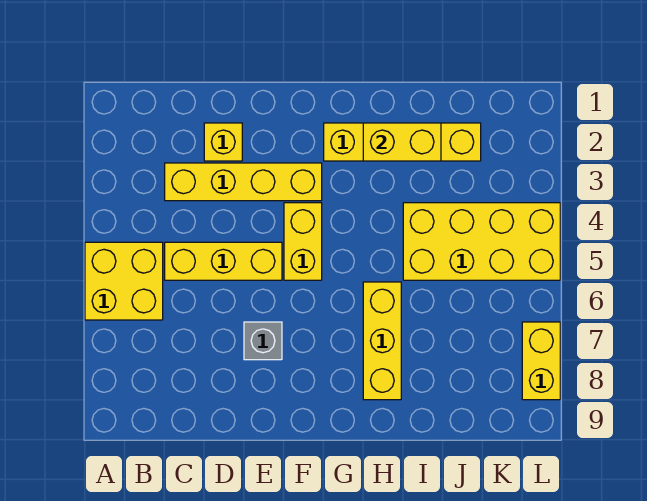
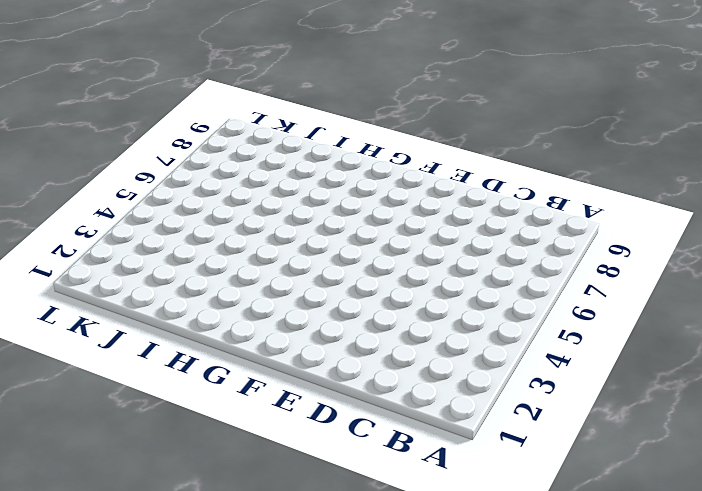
none -> yellow 2x2 brick [85,242,163,320]
none -> yellow 1x4 brick [165,163,322,201]

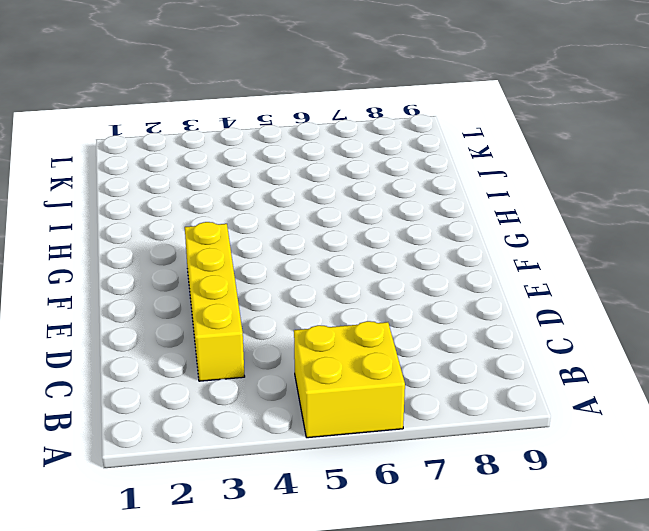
none -> yellow 1x3 brick [165,242,282,280]
none -> yellow 1x1 brick [204,123,242,161]

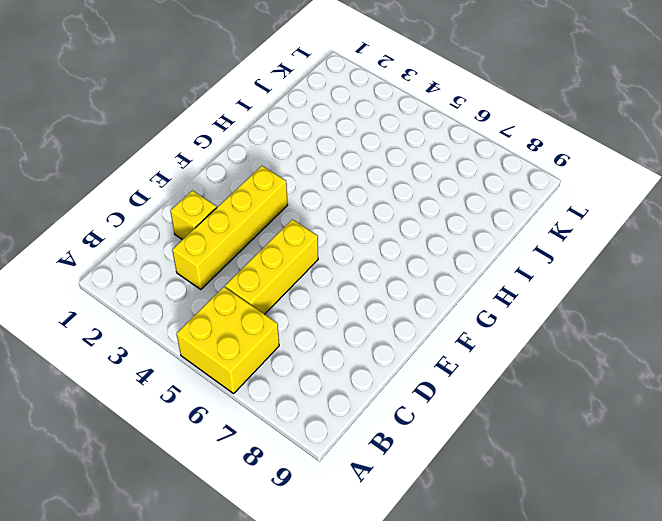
none -> grey 1x1 brick [244,322,282,360]
none -> yellow 1x2 brick [284,203,322,280]

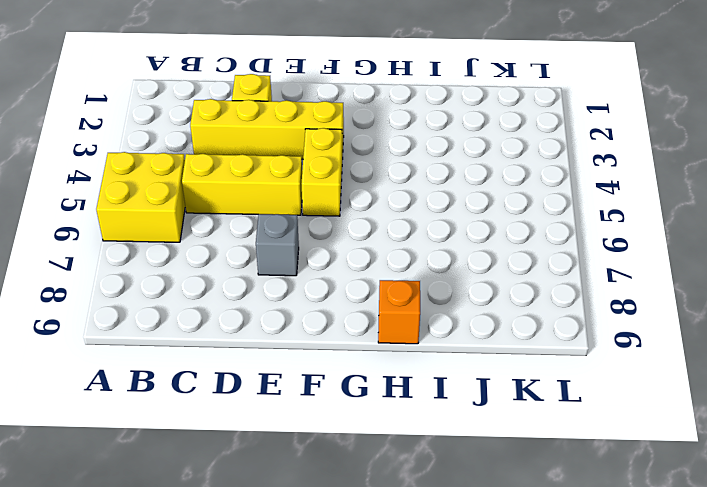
orange 1x1 brick [378,280,420,344] -> none
none -> yellow 1x4 brick [324,123,481,161]
none -> yellow 1x3 brick [363,282,401,400]

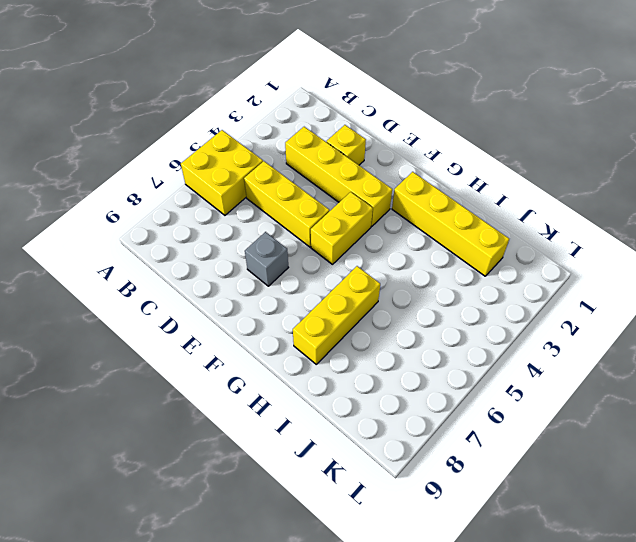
none -> yellow 2x4 brick [403,203,560,280]
none -> yellow 1x2 brick [522,322,560,400]

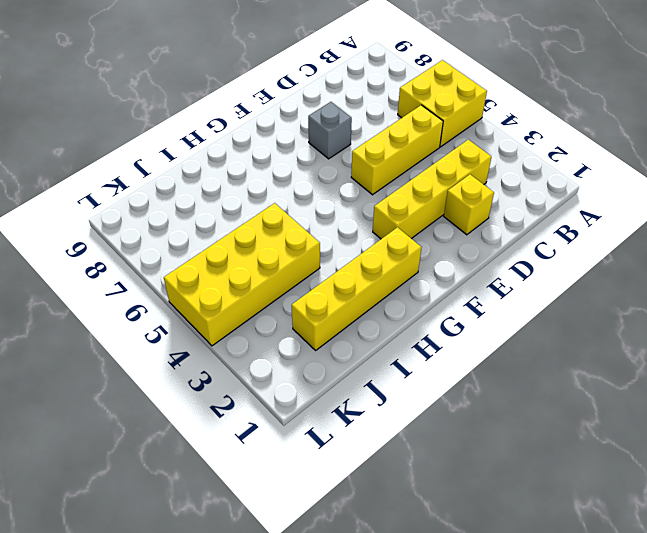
none -> yellow 1x2 brick [284,203,322,280]
none -> yellow 1x3 brick [363,282,401,400]

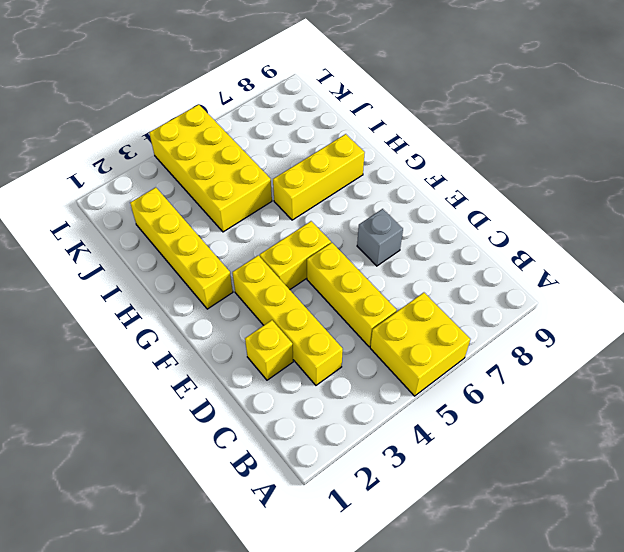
none -> yellow 1x2 brick [522,322,560,400]
none -> yellow 1x2 brick [363,123,441,161]

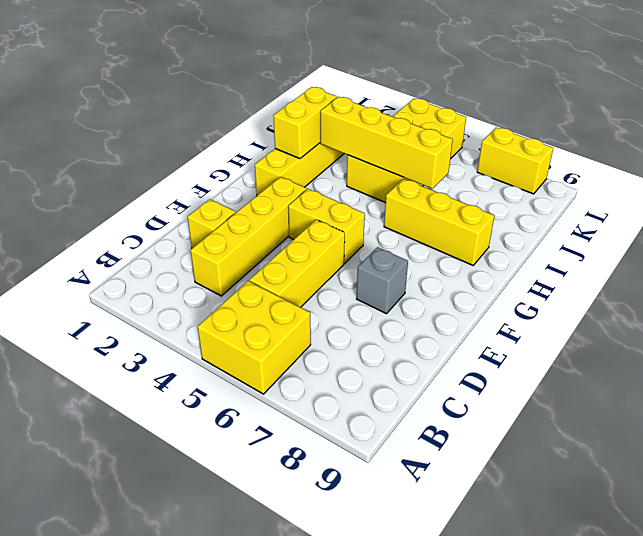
yellow 1x4 brick [320,97,453,189] -> none

